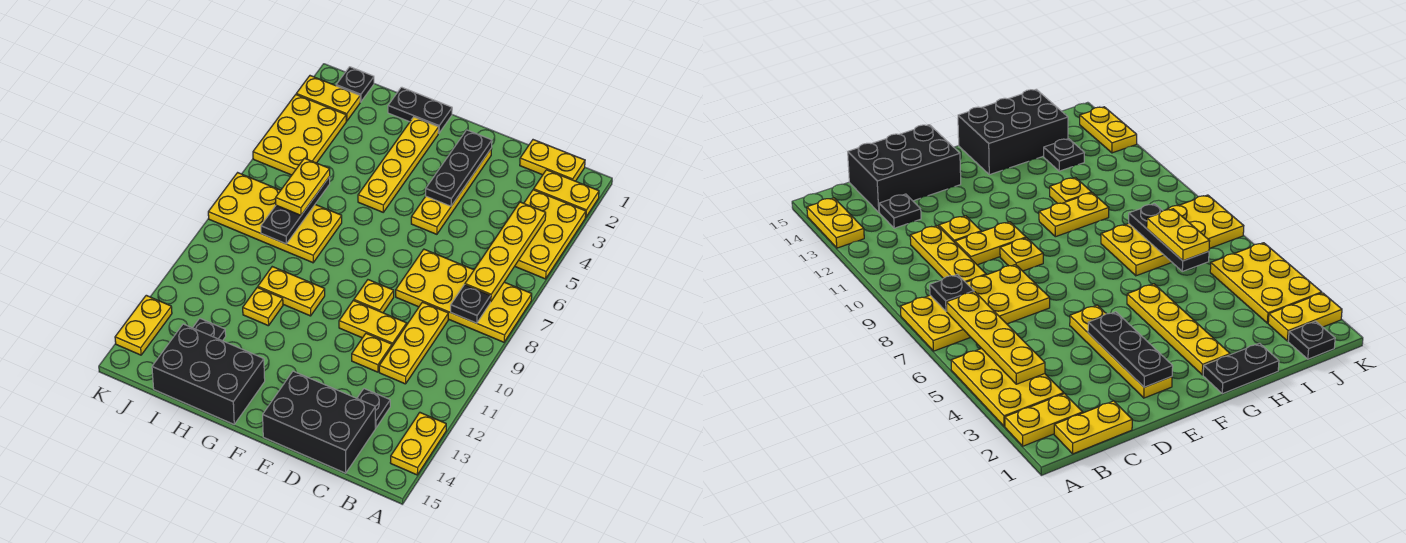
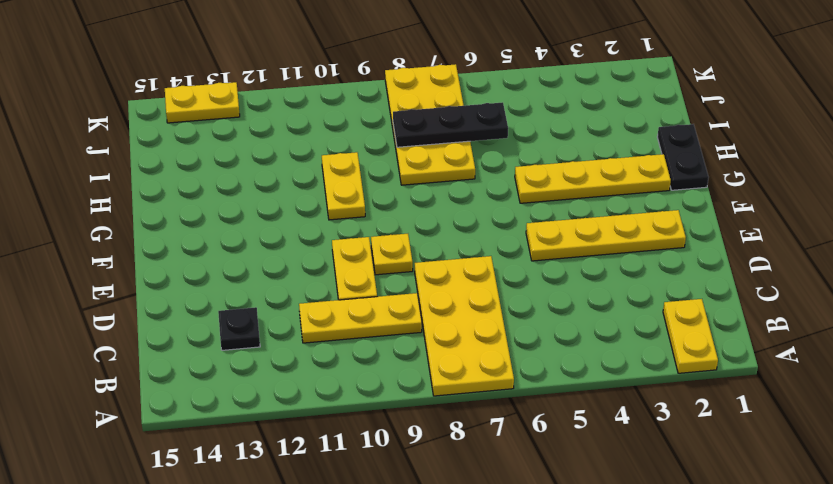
none -> yellow 2x3 plate [515,190,586,279]
none -> yellow 1x2 plate [390,413,446,475]
none -> yellow 1x2 plate [520,140,585,181]

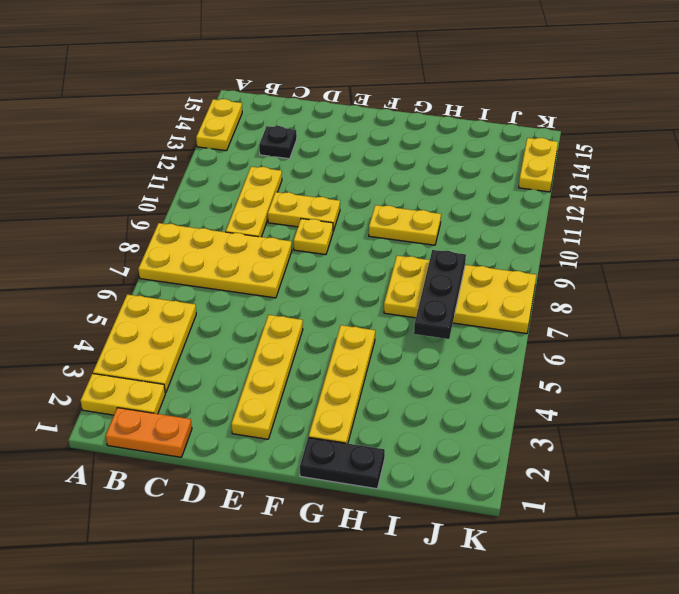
orange 1x2 plate [106,408,192,457] -> yellow 1x2 plate [520,140,585,181]
none -> black 2x3 brick [263,371,375,473]
none -> yellow 1x1 plate [352,333,392,372]
none -> black 2x3 brick [152,324,265,424]

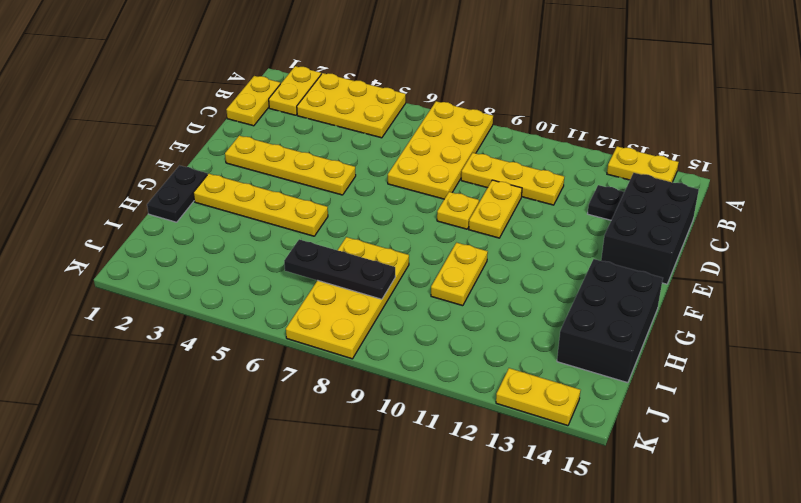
none -> yellow 1x1 plate [352,333,392,372]
none -> yellow 1x1 plate [243,287,283,326]
none -> black 1x1 plate [193,318,226,341]

